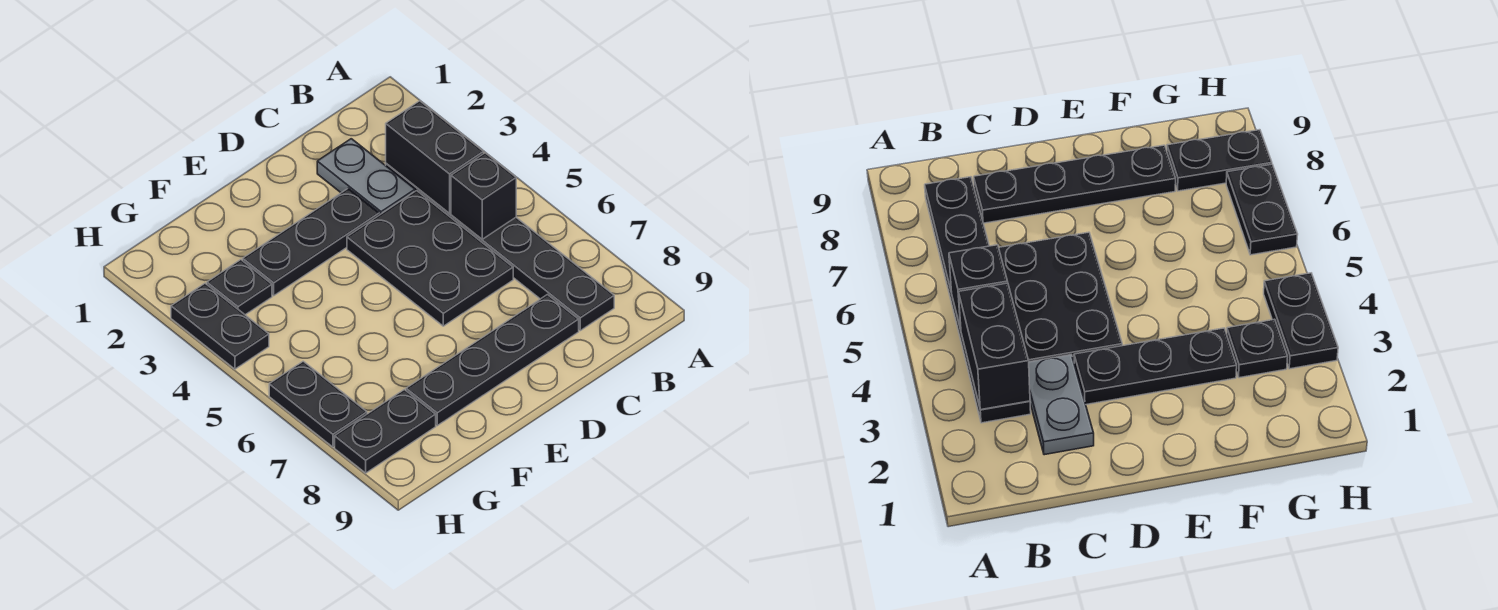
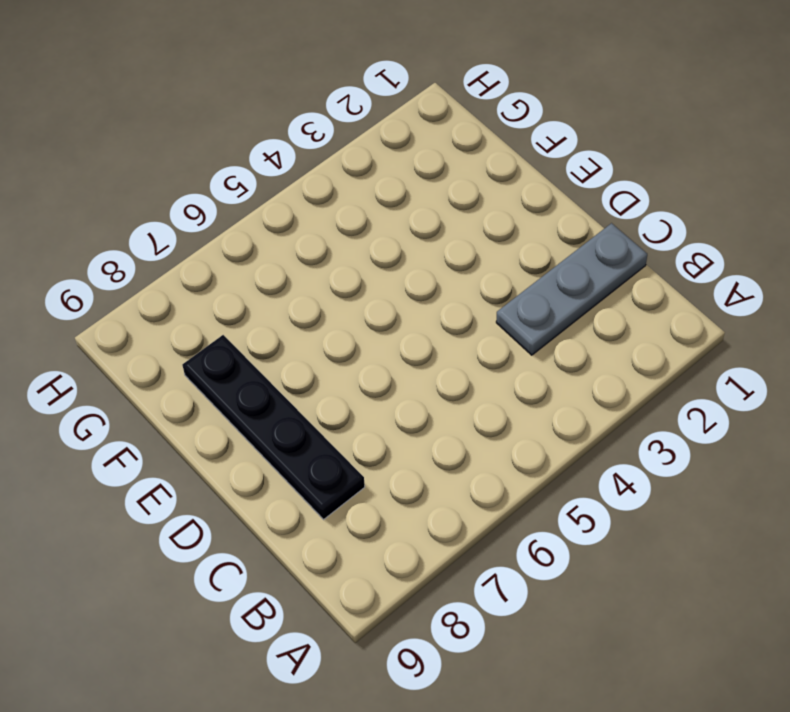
grey 1x3 plate [496,223,647,355] -> grey 1x2 plate [317,139,415,215]
none -> black 1x6 plate [386,163,614,331]
none -> black 2x3 plate [347,191,513,326]

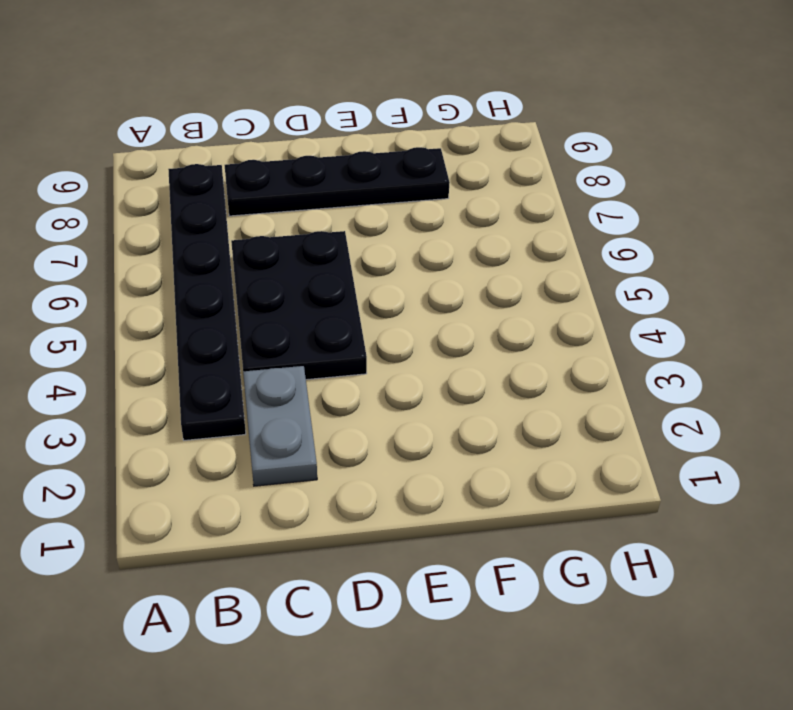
none -> black 1x3 plate [243,188,379,296]
none -> black 1x1 plate [207,260,272,315]

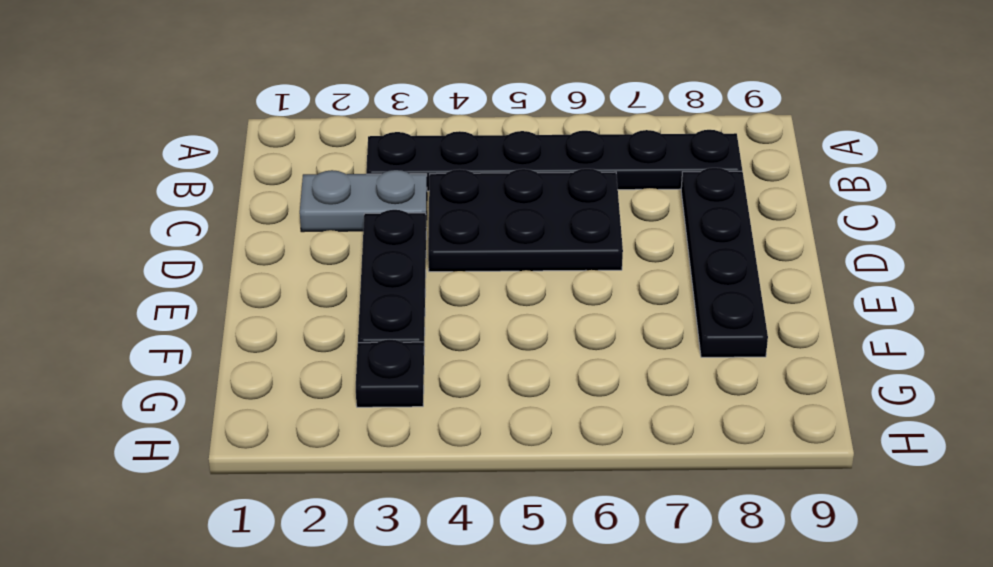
none -> black 1x2 plate [335,390,436,473]
none -> black 1x2 plate [171,283,269,369]

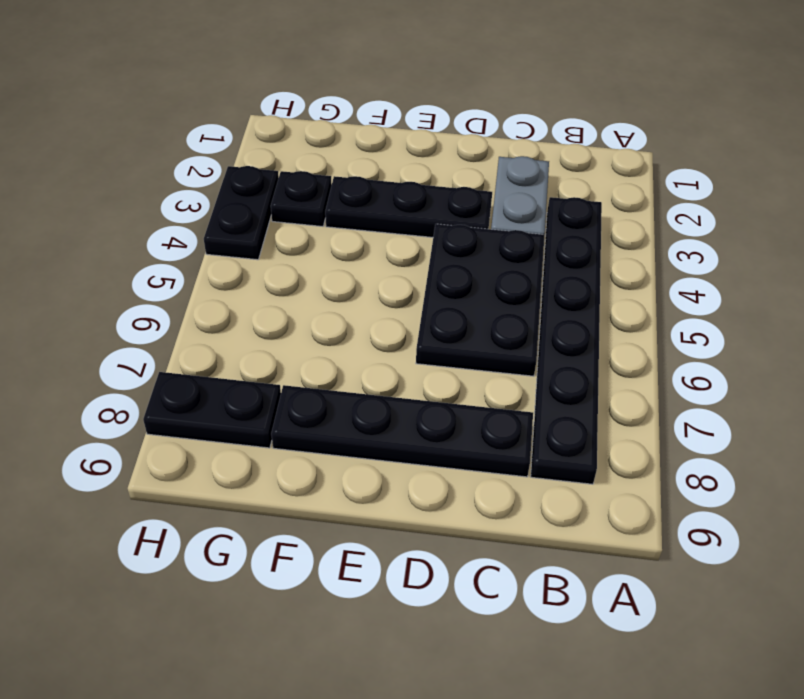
none -> black 1x2 plate [269,361,367,447]
none -> black 1x2 brick [386,101,484,213]

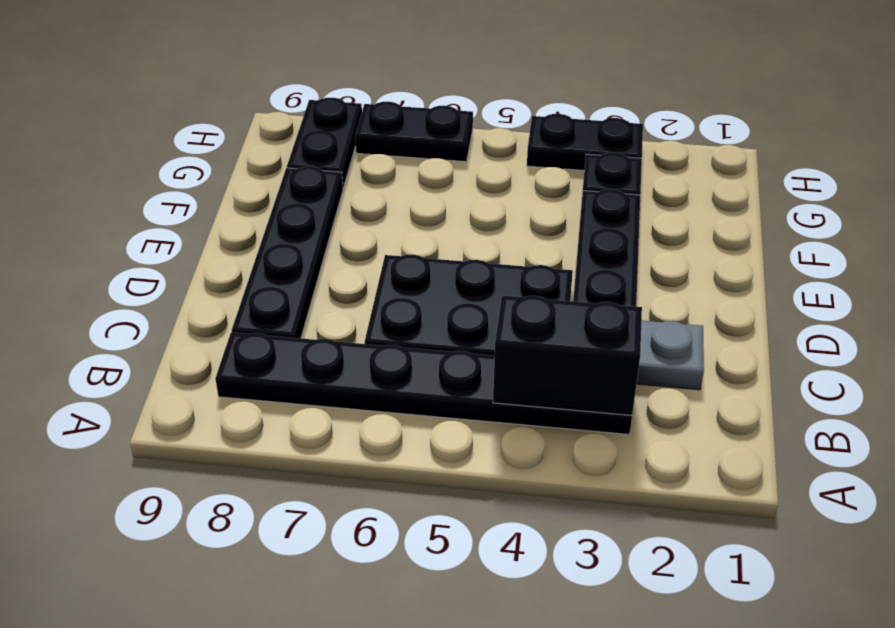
none -> black 1x1 brick [451,153,516,239]

